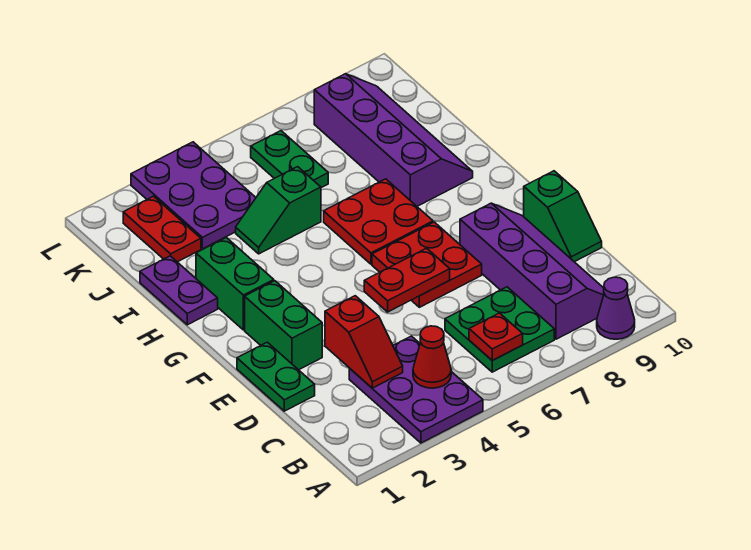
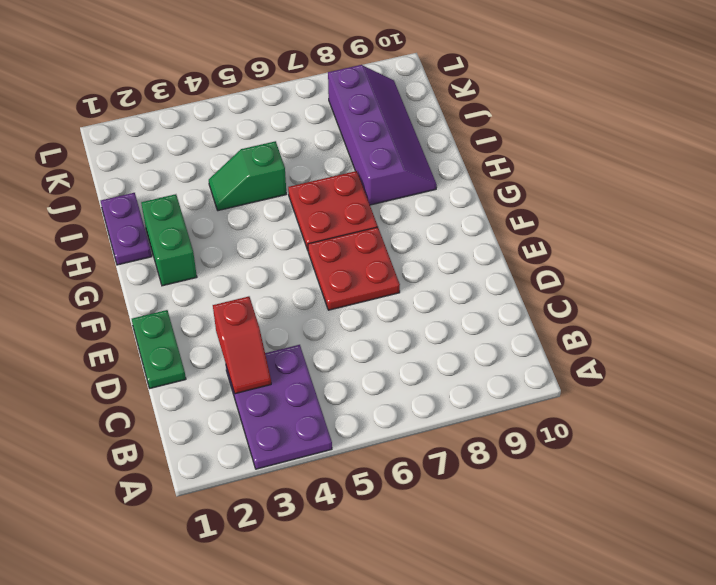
none -> purple 1x1 cone [597,277,635,339]
none -> green 2x2 plate [445,287,554,372]
none -> purple 2x4 slope [460,203,604,339]

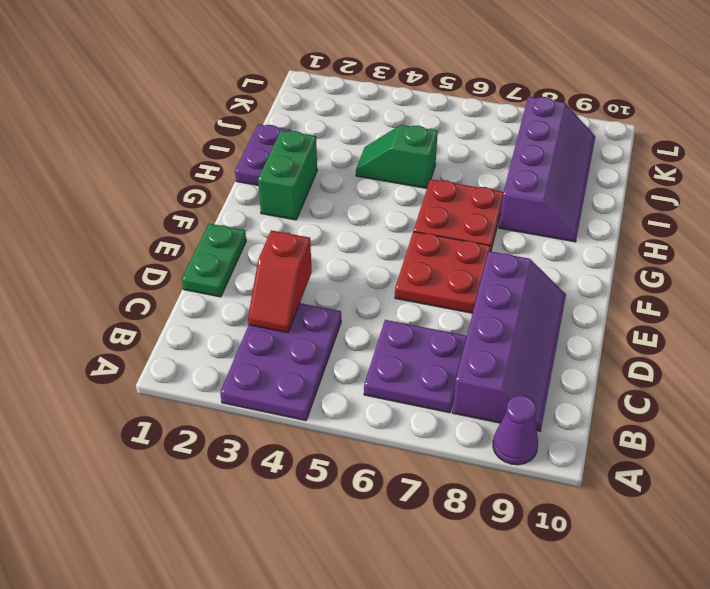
purple 2x2 plate [364,320,467,413] -> green 2x2 plate [445,287,554,372]
none -> green 1x2 slope [524,171,602,262]
none -> green 1x2 brick [245,281,322,370]
none -> red 1x2 plate [123,196,201,262]

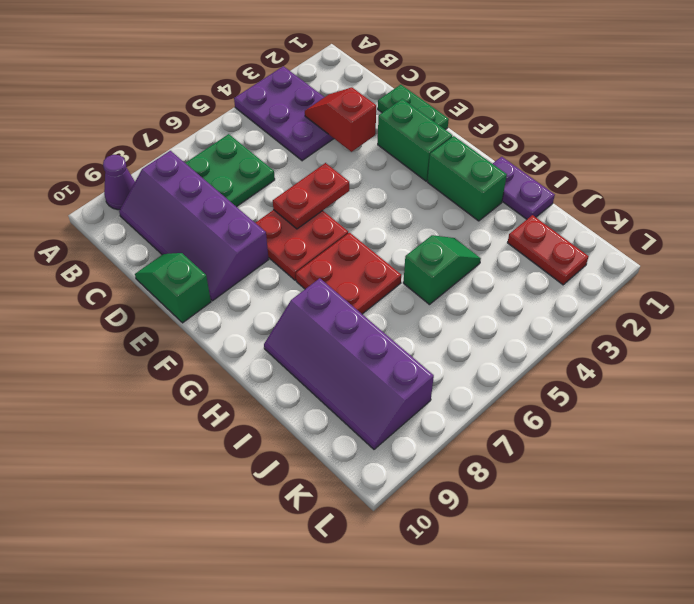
none -> purple 2x3 plate [131,142,256,249]
none -> green 1x2 plate [251,131,328,188]
none -> red 1x1 cone [413,326,451,388]

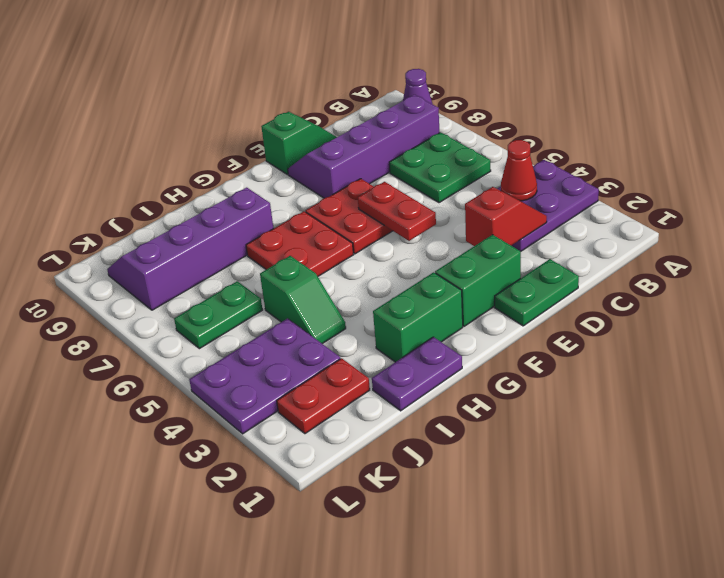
none -> red 1x1 plate [469,313,523,360]

